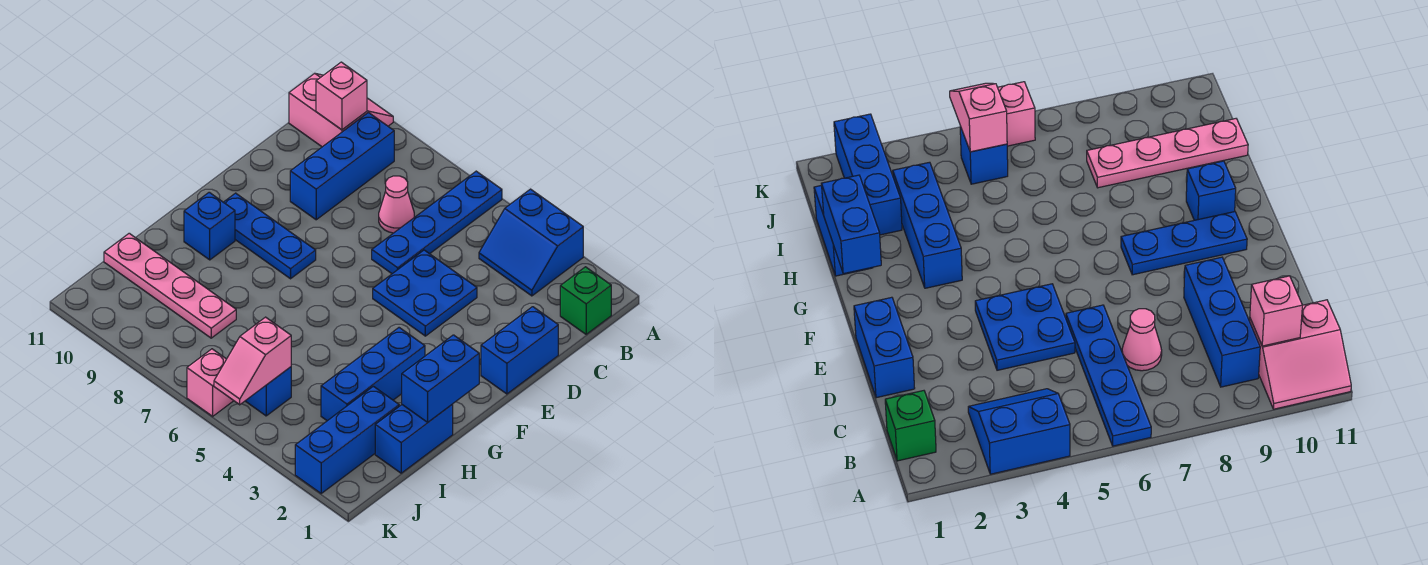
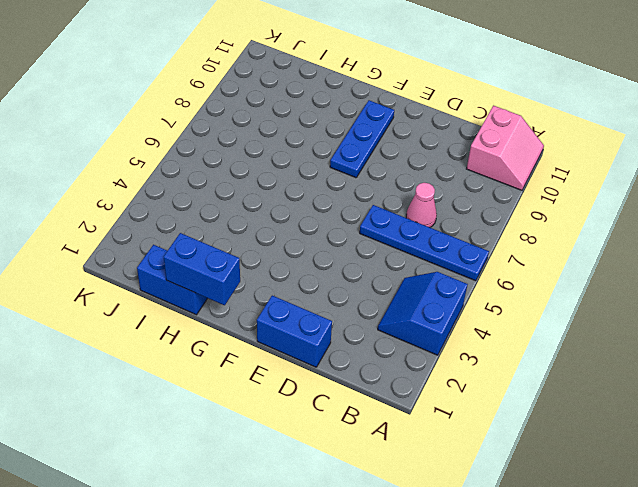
none -> green 1x1 brick [560,267,611,334]
none -> blue 1x3 brick [290,113,394,220]
none -> blue 2x2 plate [373,250,477,336]

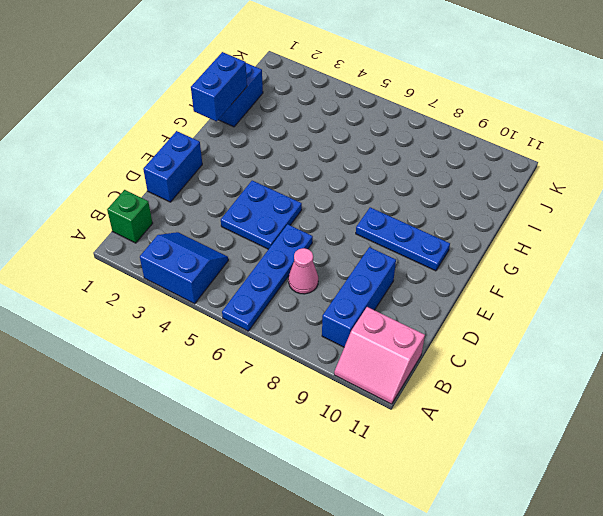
none -> blue 1x3 brick [321,328,425,421]
none -> blue 1x1 brick [184,192,235,260]
none -> blue 1x3 brick [295,386,399,493]

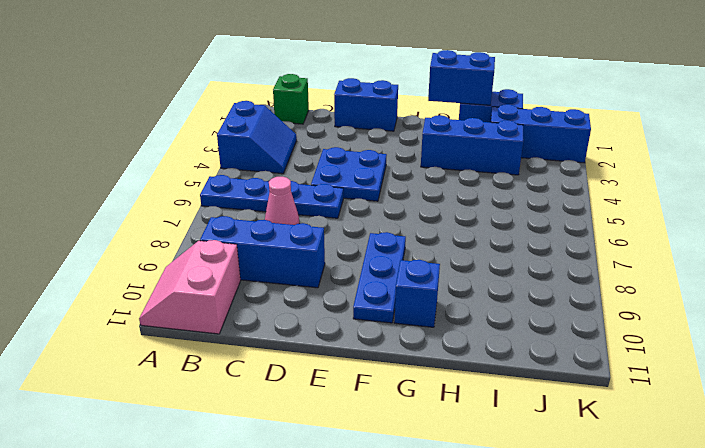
none -> pink 1x4 plate [104,233,236,338]
none -> blue 1x1 brick [246,367,291,416]
none -> pink 1x1 brick [187,349,234,416]

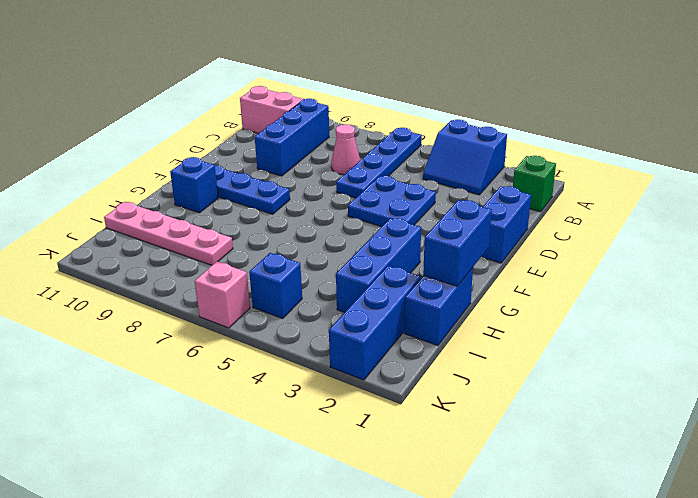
none -> pink 1x1 brick [316,62,367,130]
none -> pink 1x2 slope [214,317,291,405]

